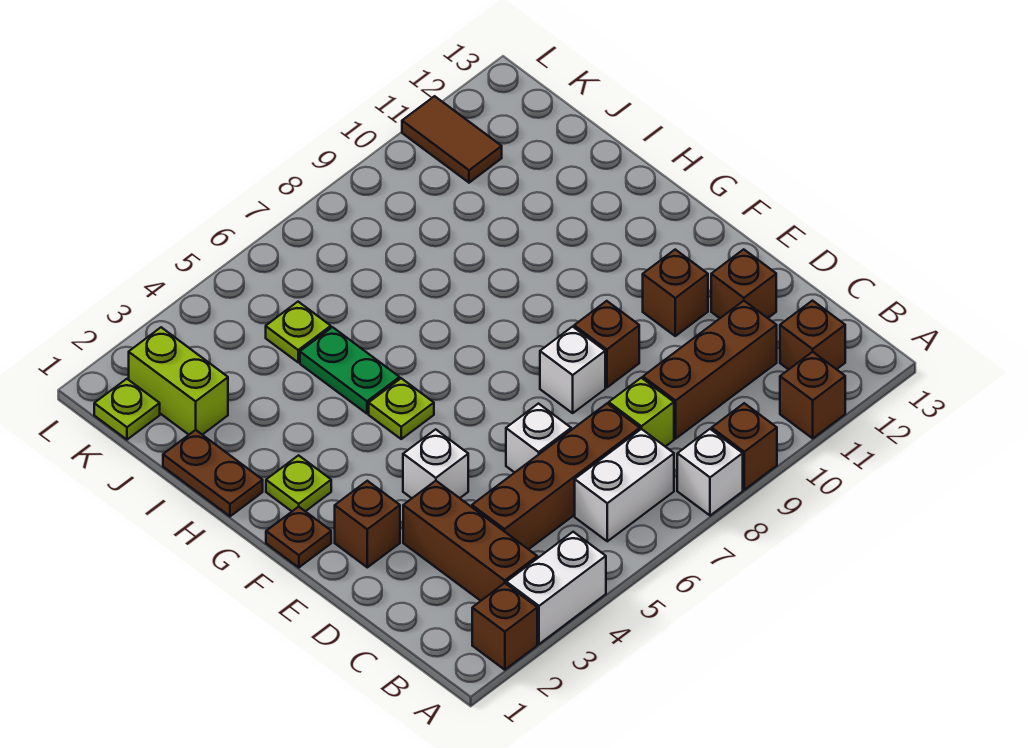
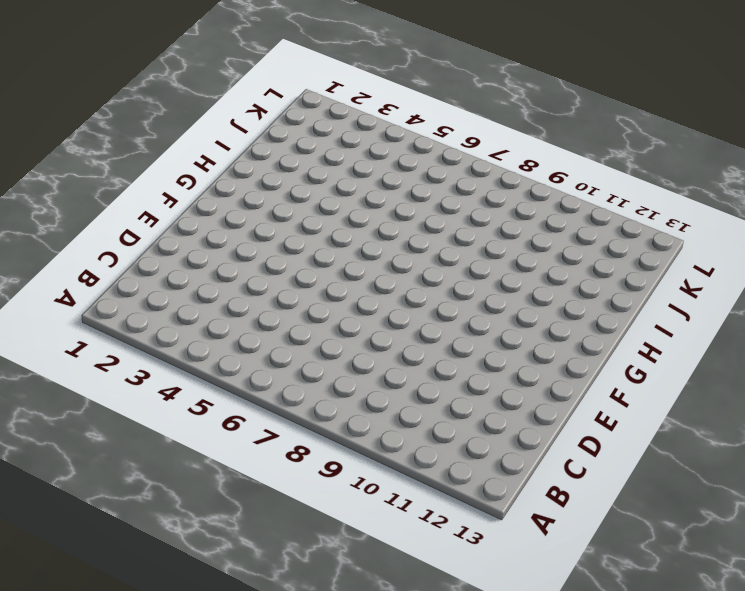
none -> brown 1x1 brick [472,583,537,670]
none -> white 1x2 brick [506,532,606,644]
none -> white 1x1 brick [677,429,743,516]

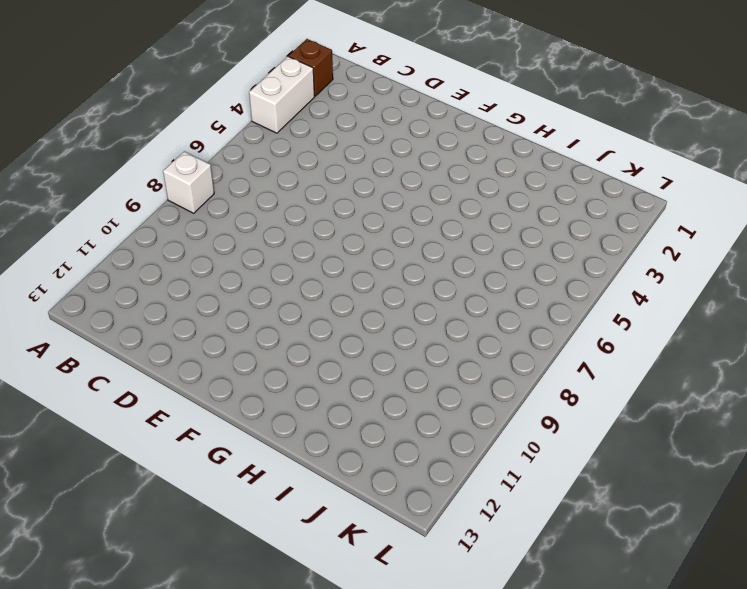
none -> brown 1x1 brick [712,403,777,490]
none -> brown 1x1 brick [780,352,845,438]
none -> brown 1x3 brick [403,481,537,601]

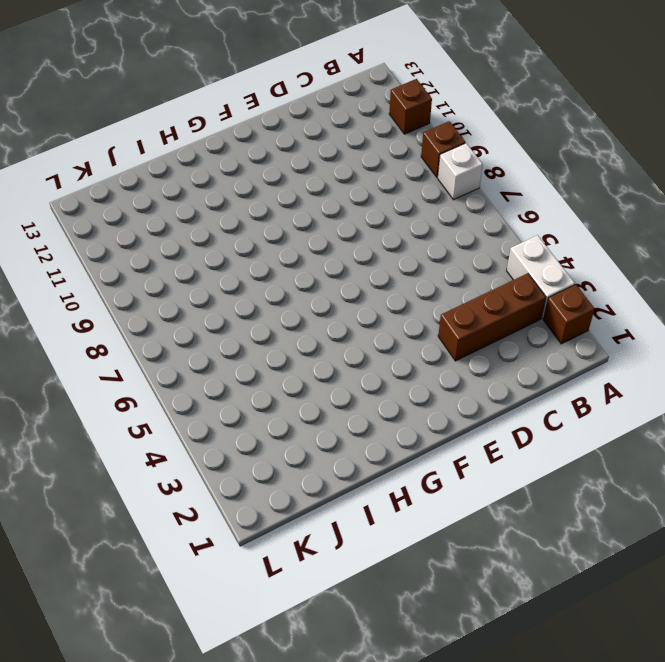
none -> white 1x2 brick [575,429,674,541]
none -> brown 1x1 brick [780,301,845,370]
none -> brown 1x4 brick [472,404,640,549]

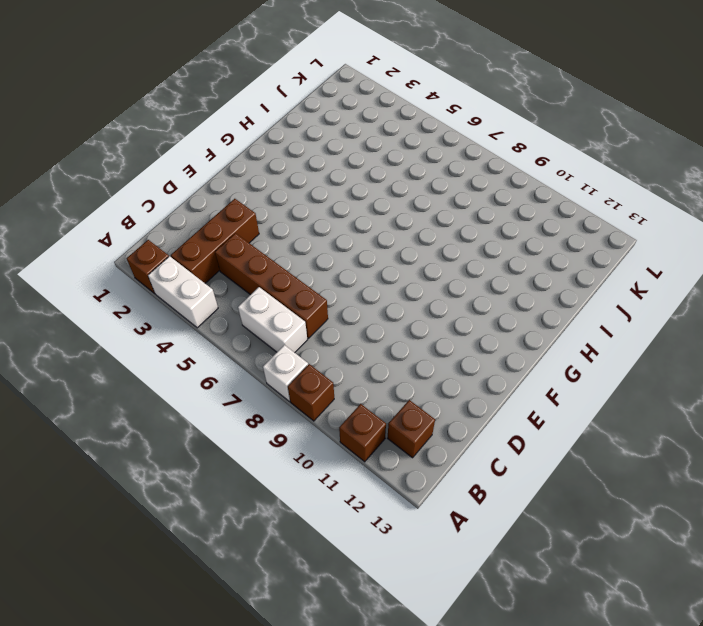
none -> lime 1x1 brick [609,378,674,447]
none -> brown 1x3 brick [643,301,777,439]
none -> white 1x1 brick [506,404,571,473]

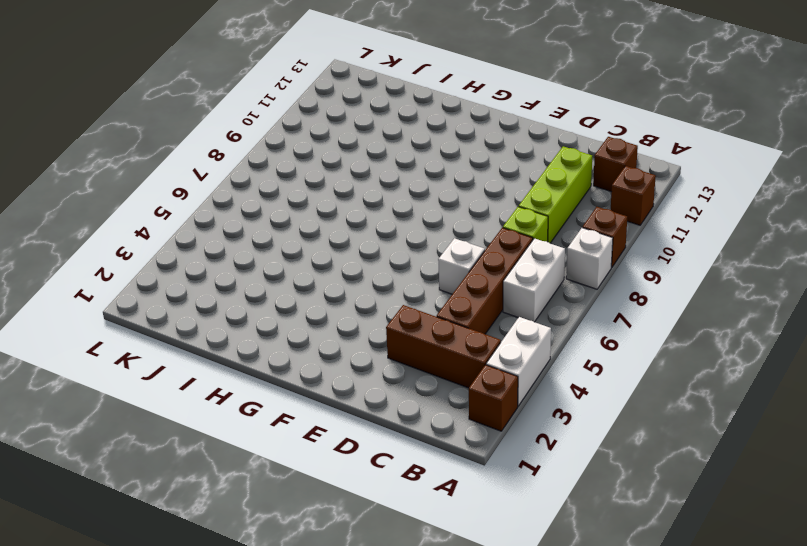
lime 1x3 brick [519,146,592,243] -> brown 1x3 brick [643,301,777,439]
none -> brown 1x1 brick [711,249,776,318]
none -> brown 1x1 brick [335,481,400,567]
none -> white 1x1 brick [403,429,468,498]

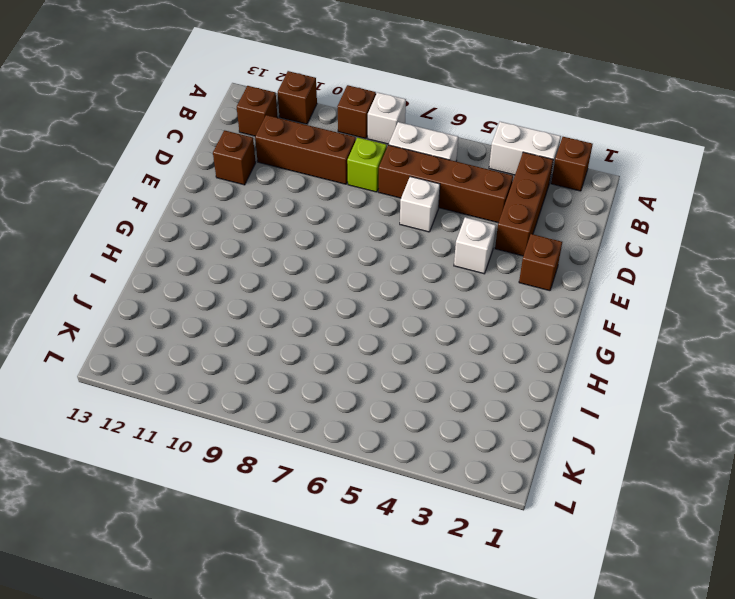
none -> white 1x1 brick [540,327,605,413]
none -> brown 1x1 brick [574,301,639,388]
none -> brown 1x1 brick [643,250,708,336]

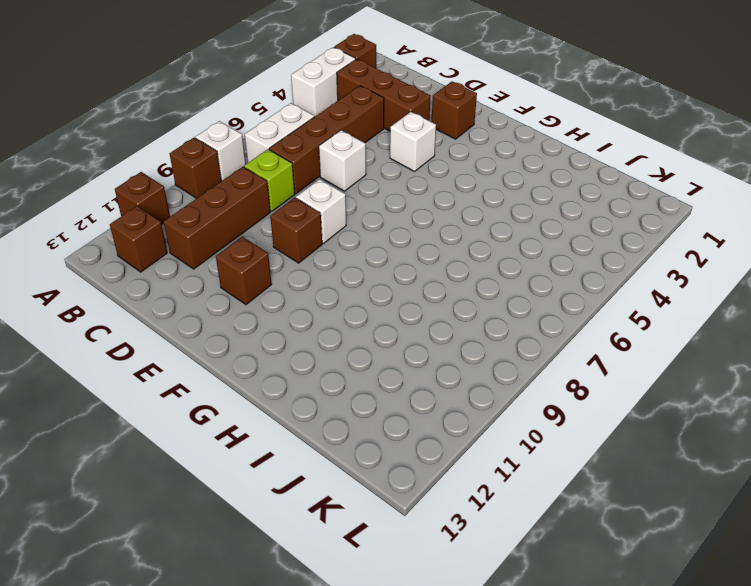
none -> brown 1x1 brick [711,249,776,318]
none -> brown 1x1 plate [266,507,331,568]
none -> lime 1x1 plate [266,455,331,511]

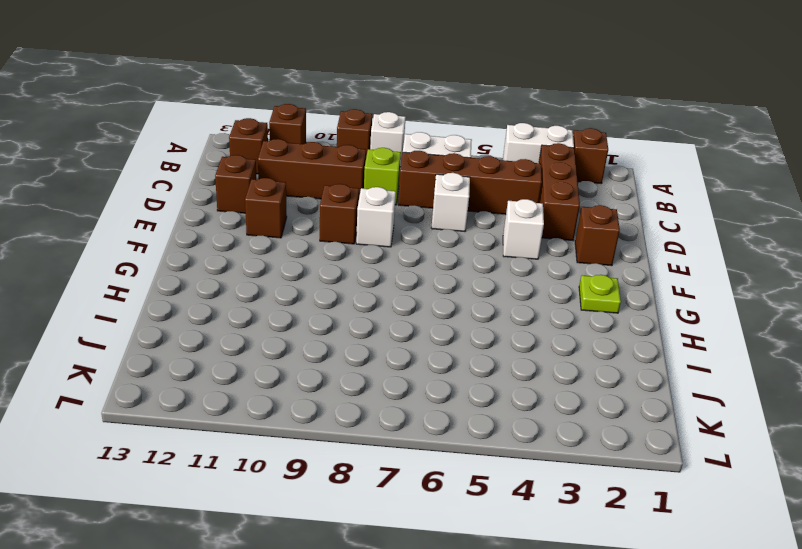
none -> brown 1x1 plate [266,507,331,568]
none -> lime 1x1 plate [369,378,434,439]
none -> brown 1x2 plate [163,430,263,516]

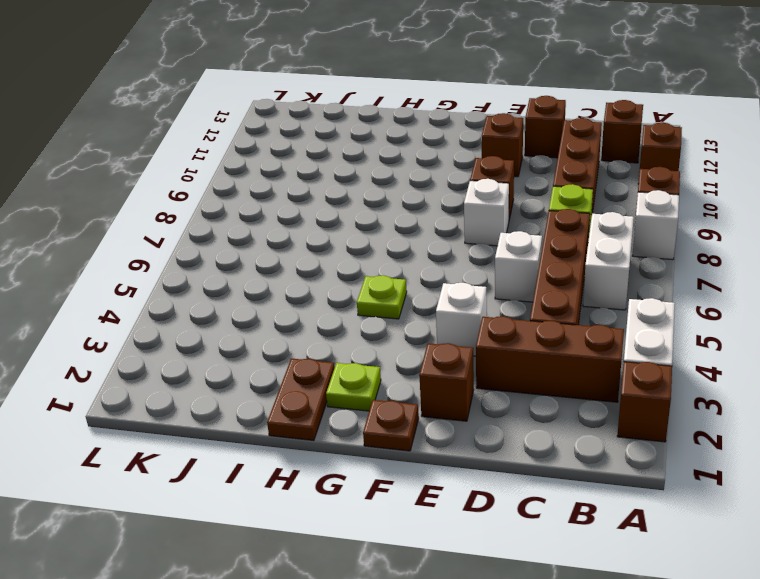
brown 1x2 plate [267,358,335,441] -> brown 1x2 plate turned to [163,430,263,516]
none -> green 1x2 plate [300,327,400,414]
none -> lime 1x2 brick [129,327,228,435]
none -> lime 1x1 plate [266,302,331,362]

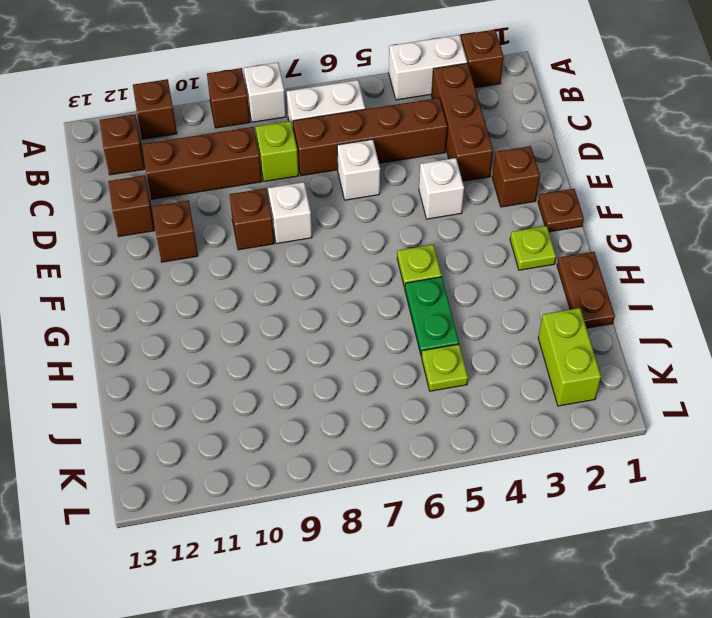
none -> lime 1x1 plate [94,379,160,440]
none -> brown 1x2 tile [402,96,502,183]

